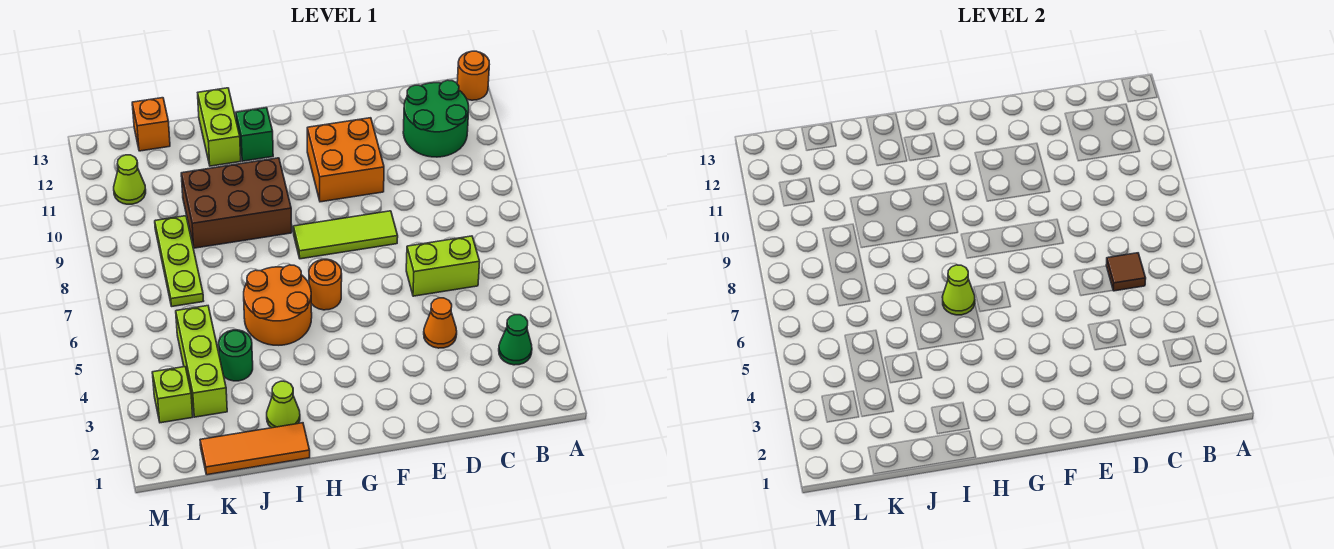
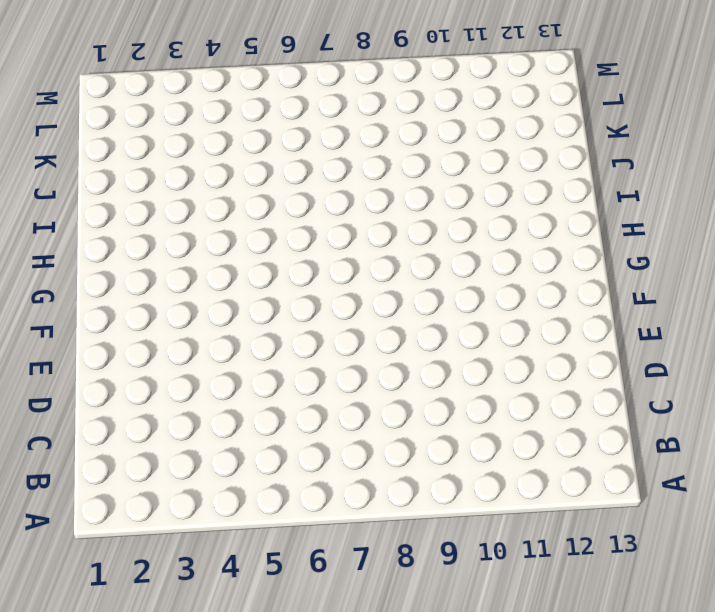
none -> orange 1x1 round brick [457,51,489,100]
none -> green 1x1 cone [499,315,532,365]
none -> green 2x2 round brick [403,80,469,157]

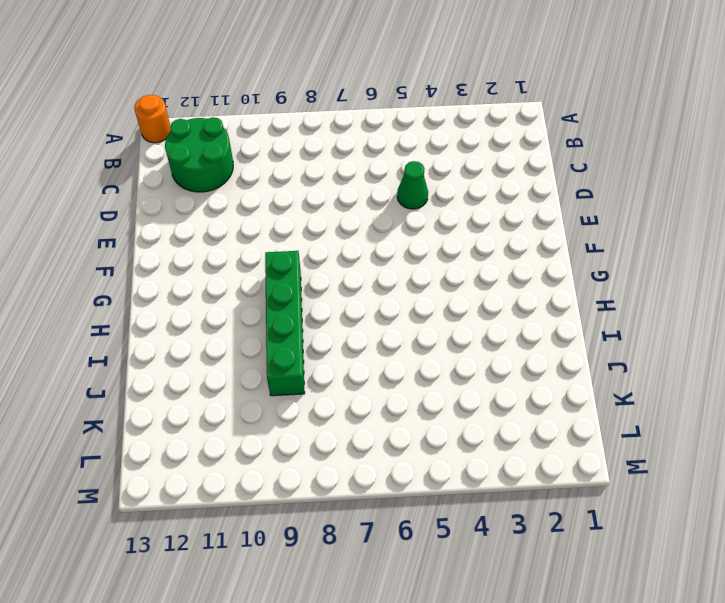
green 1x1 cone [397,161,428,209] -> green 1x1 cone moved to [499,315,532,365]
green 1x4 brick [265,251,305,396] -> brown 2x3 brick [181,158,292,248]
none -> lime 1x2 brick [406,236,480,296]
none -> orange 1x1 cone [424,298,457,348]
none -> lime 1x3 tile [293,211,398,259]

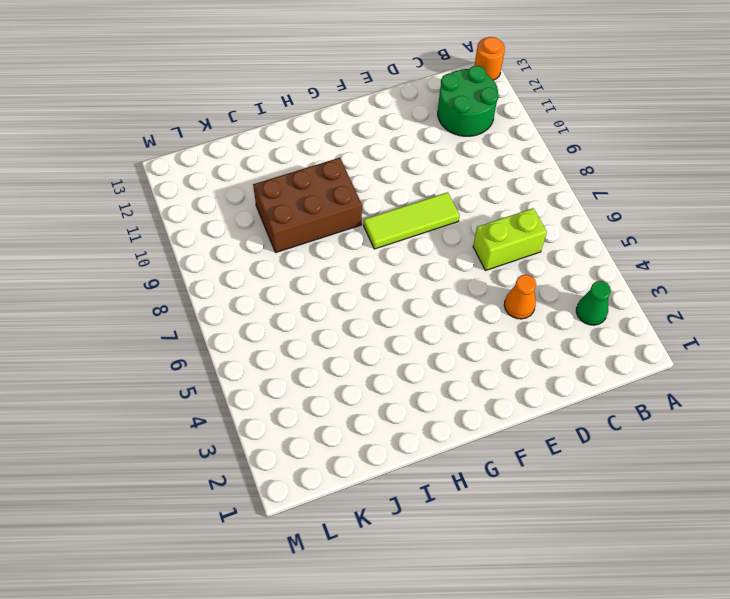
none -> orange 2x2 brick [307,118,384,202]
none -> orange 1x1 round brick [309,259,342,310]
none -> orange 2x2 round brick [244,265,312,345]

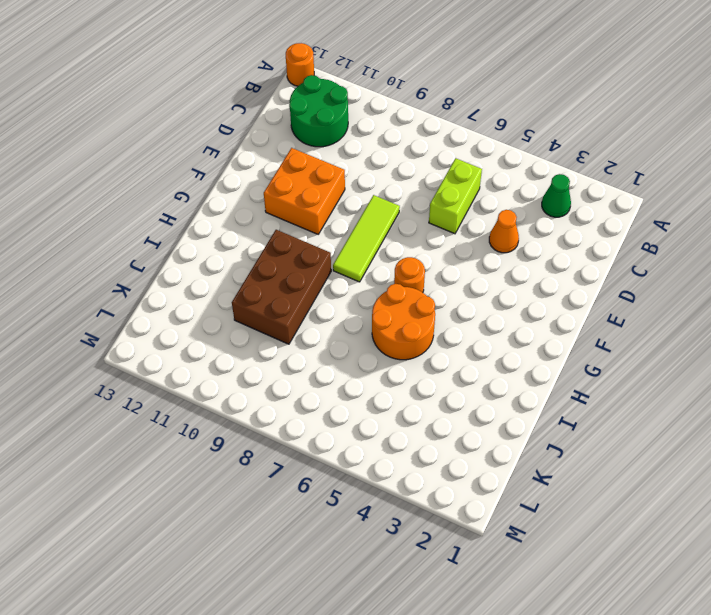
none -> green 1x1 brick [236,108,273,161]
none -> orange 1x3 tile [200,423,310,475]
none -> lime 1x1 cone [267,381,300,428]

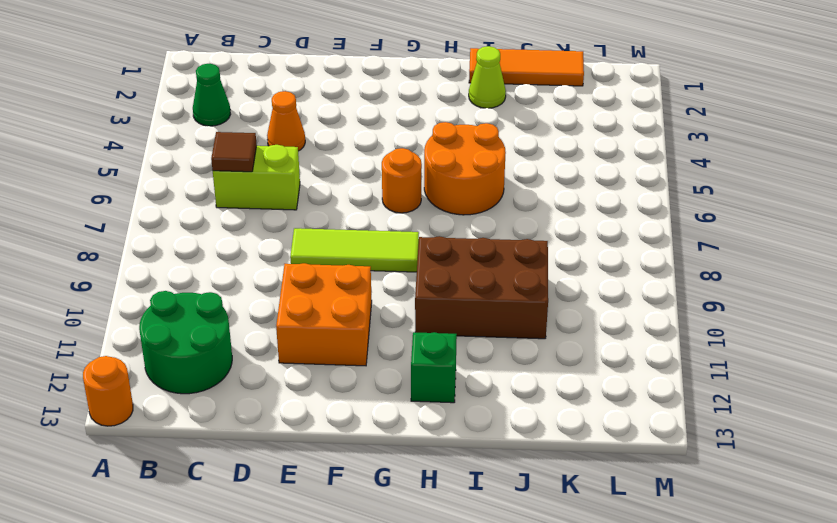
none -> lime 1x2 brick [198,88,241,166]
none -> green 1x1 round brick [219,330,253,381]
none -> lime 1x3 brick [176,306,227,417]

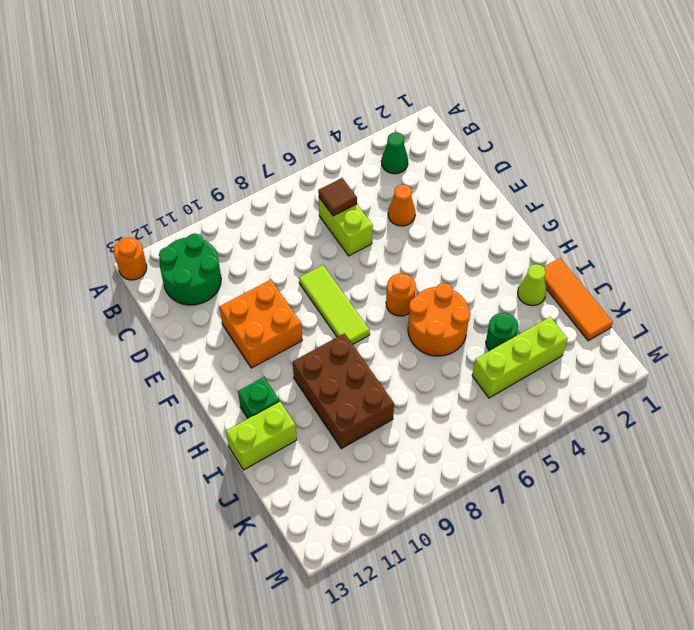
none -> lime 1x3 plate [155,216,203,306]
none -> orange 1x1 brick [132,98,170,151]
none -> lime 1x1 brick [152,367,193,423]

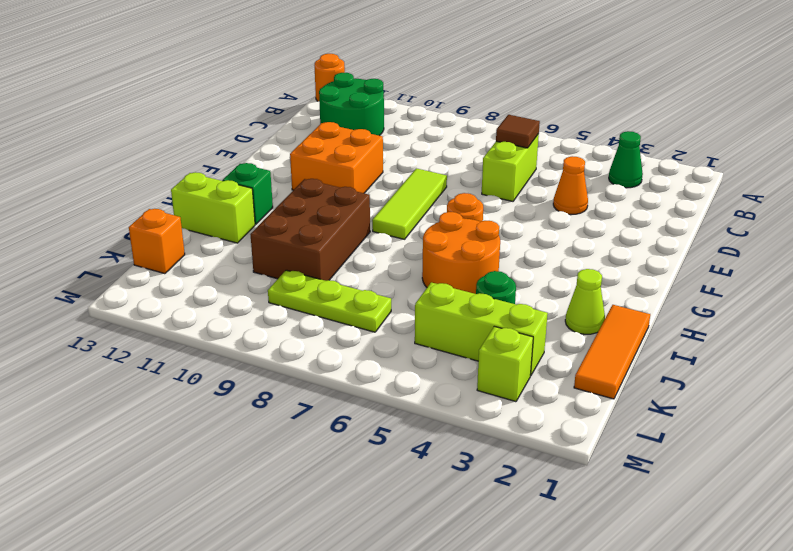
none -> lime 1x1 cone [114,155,146,204]
none -> lime 1x1 cone [942,265,975,315]

